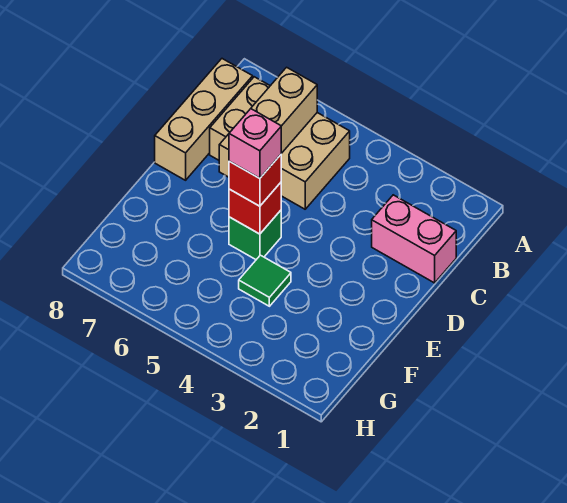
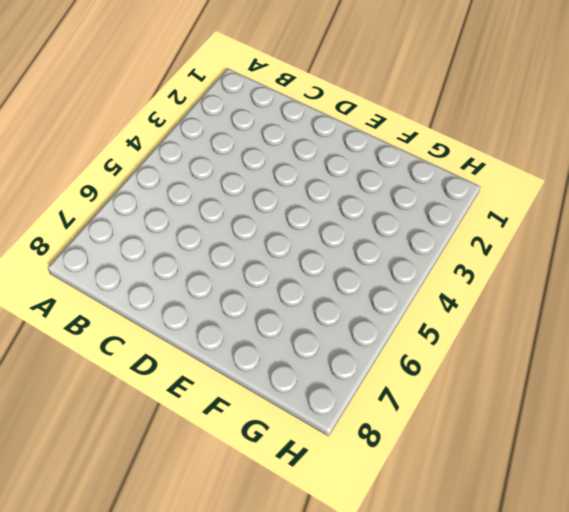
none -> tan 2x3 brick [210,77,350,209]
none -> tan 1x3 brick [155,59,253,180]

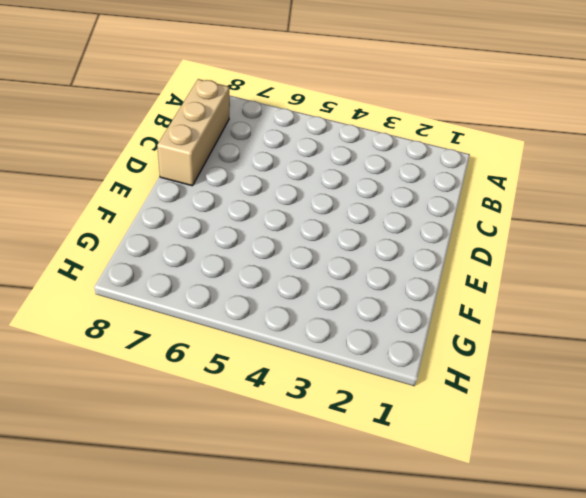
none -> tan 2x3 brick [210,77,350,209]
none -> pink 1x2 brick [372,195,456,283]

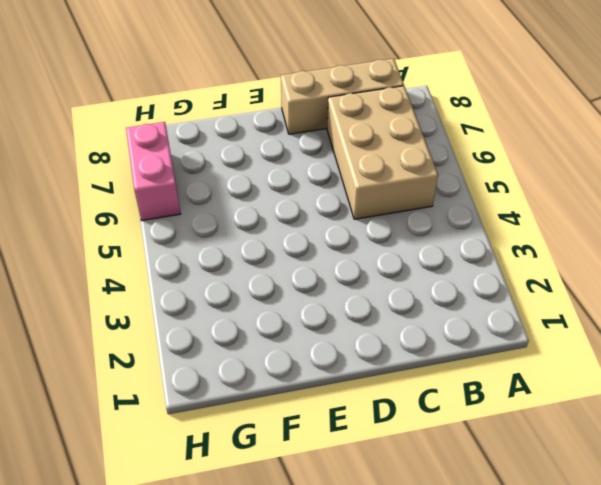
pink 1x2 brick [126,122,181,221] -> pink 1x2 brick moved to [372,195,456,283]
none -> green 1x1 brick [229,210,281,260]
none -> green 1x1 tile [239,255,291,306]

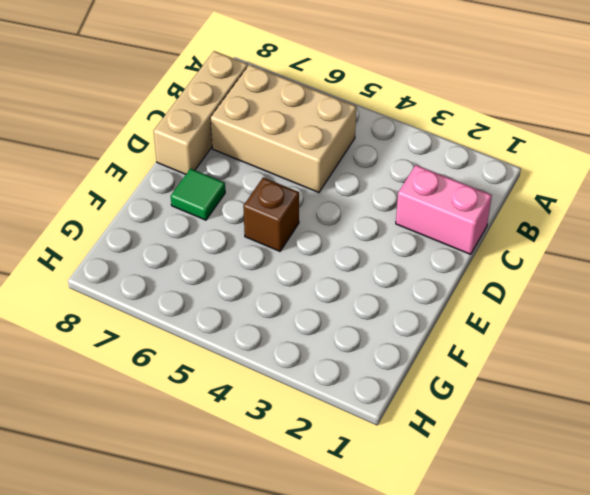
brown 1x1 brick [243,177,299,251] -> green 1x1 brick [229,210,281,260]
green 1x1 tile [171,169,225,220] -> green 1x1 tile moved to [239,255,291,306]
none -> tan 1x3 brick [219,67,317,177]
none -> red 1x1 brick [229,183,281,234]

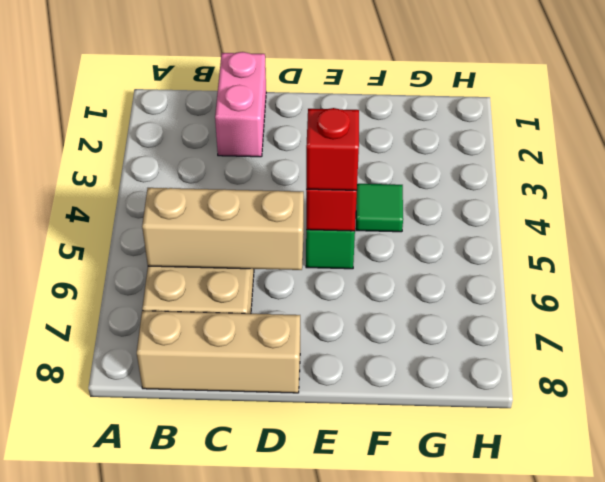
none -> pink 1x1 brick [229,109,281,178]

